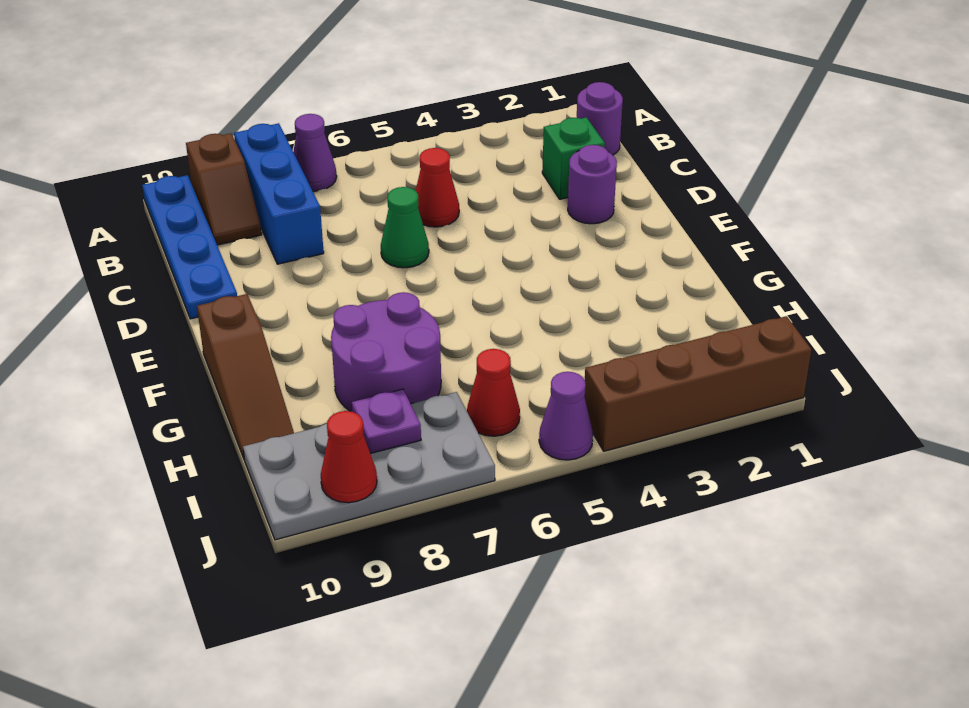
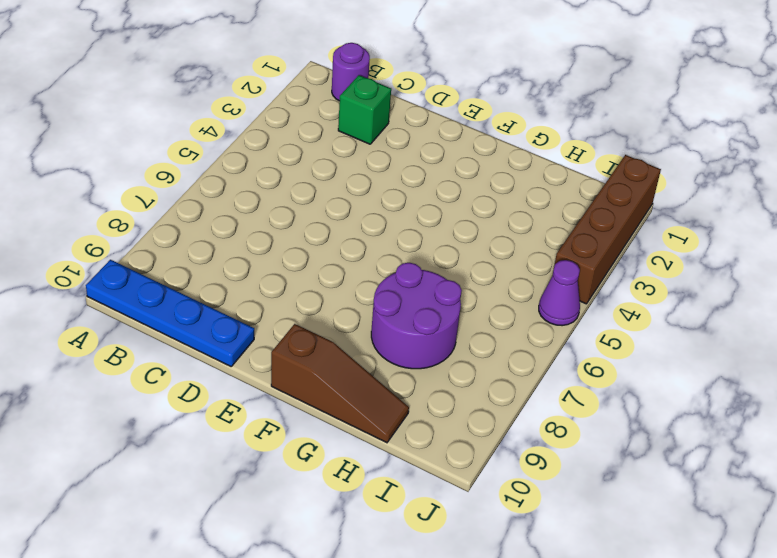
none -> purple 1x1 cone [293,114,337,191]
none -> blue 1x3 brick [234,123,324,264]
none -> brown 1x2 slope [186,133,262,245]

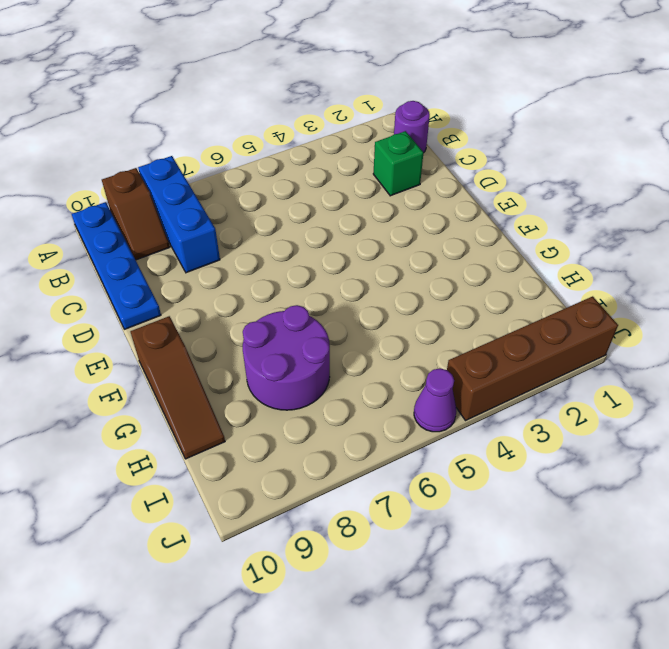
none -> purple 1x1 cone [293,114,337,191]
none -> red 1x1 cone [416,148,459,227]
none -> purple 1x1 round brick [568,145,617,224]

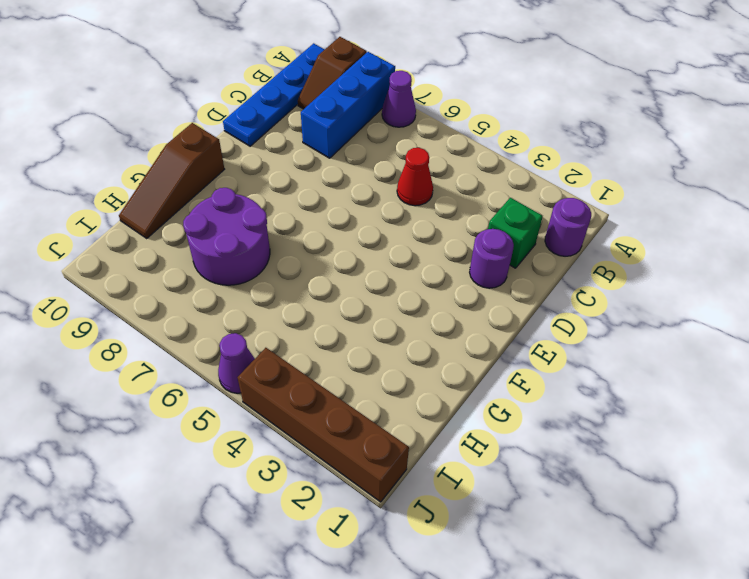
none -> green 1x1 cone [381,187,429,268]
none -> red 1x1 cone [467,349,520,436]
none -> grey 2x4 plate [243,392,495,540]

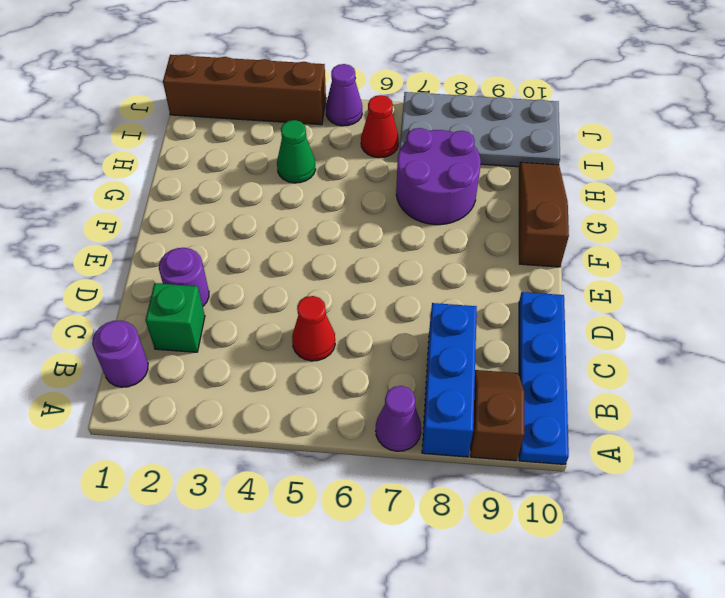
green 1x1 cone [277,120,316,183] -> green 1x1 cone moved to [381,187,429,268]
none -> purple 1x1 plate [352,389,421,454]
none -> red 1x1 cone [321,411,377,503]

